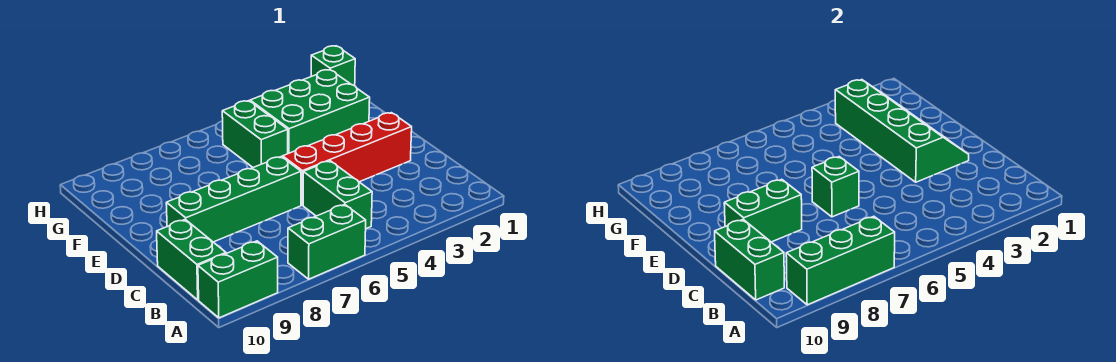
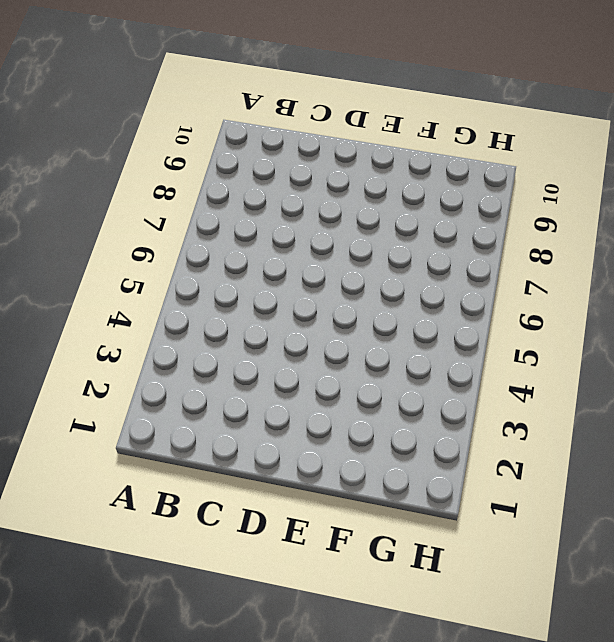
none -> green 1x2 brick [288,204,366,279]
none -> green 1x2 brick [198,241,278,318]
none -> green 1x2 brick [303,161,372,229]

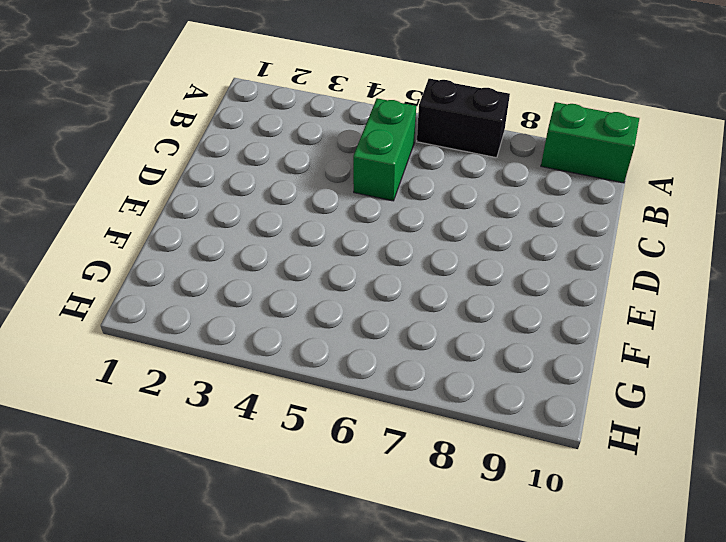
black 1x2 brick [417,79,510,158] -> green 1x2 brick [288,204,366,279]
none -> green 1x2 brick [157,219,226,300]
none -> red 1x4 brick [283,113,412,205]
none -> green 1x4 brick [166,157,301,242]

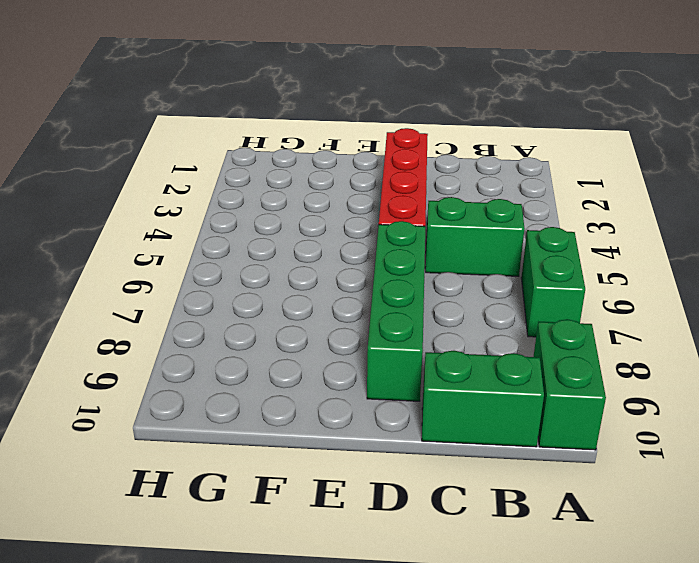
none -> green 2x3 brick [250,70,370,154]
none -> green 1x2 brick [222,101,288,167]
none -> green 1x1 brick [311,46,355,86]

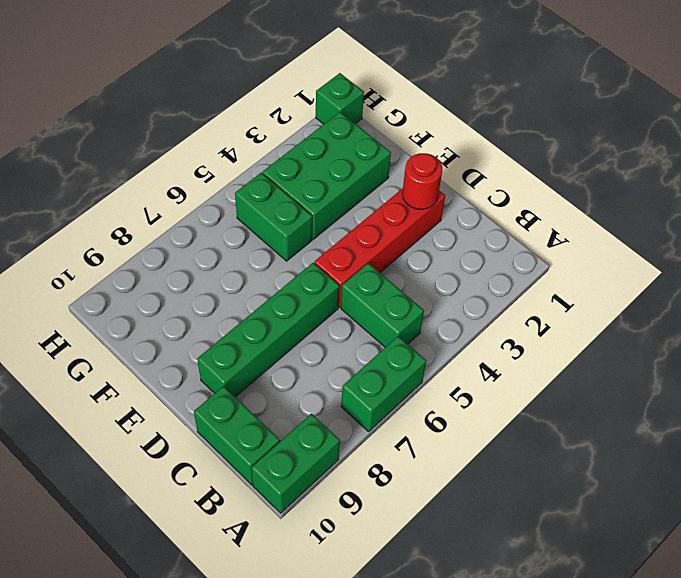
red 1x1 round brick [402,153,442,209] -> green 2x4 slope [835,80,969,182]
none -> green 1x3 brick [786,216,895,305]
none -> green 1x2 brick [715,219,784,300]
none -> green 1x1 brick [812,157,859,217]

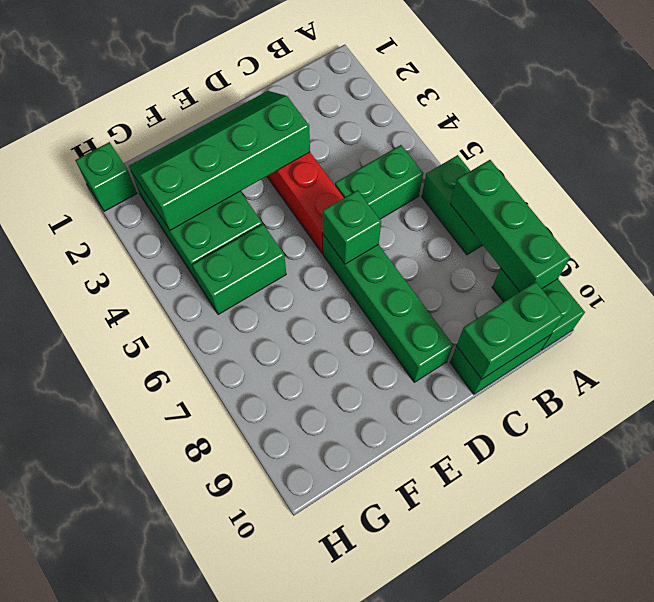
none -> green 1x2 brick [724,179,802,242]

